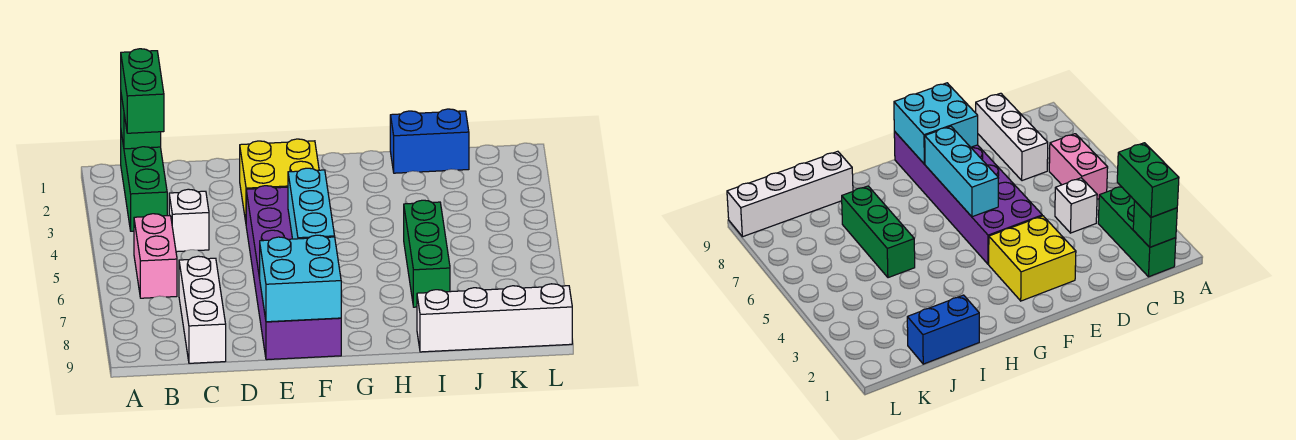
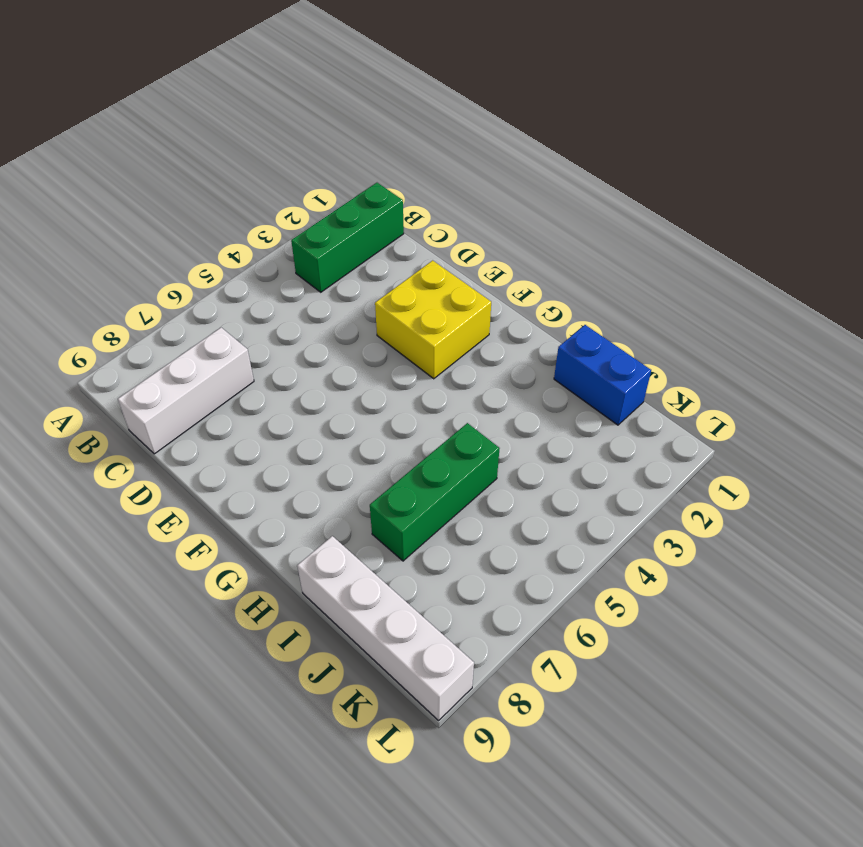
none -> pink 1x2 brick [134,214,177,298]
none -> white 1x1 brick [169,189,209,252]
none -> purple 2x6 brick [246,186,341,360]

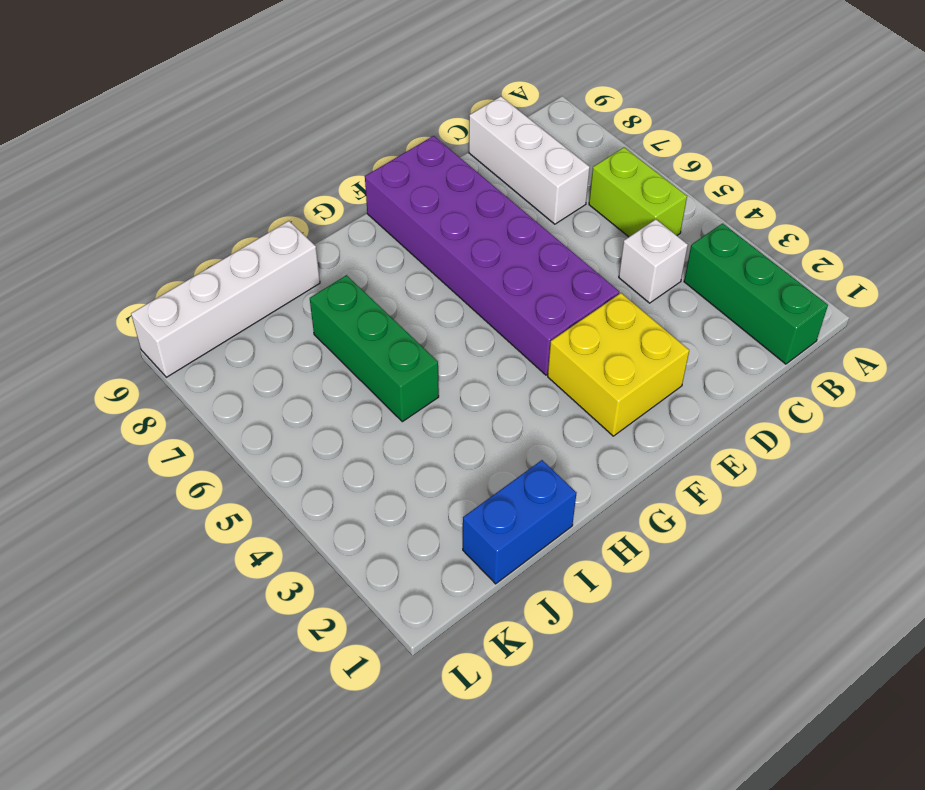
lime 1x2 brick [589,147,687,237] -> pink 1x2 brick [134,214,177,298]
none -> green 1x1 brick [121,95,161,149]
none -> cyan 2x2 brick [260,235,341,322]
none -> cyan 1x3 brick [288,168,335,239]

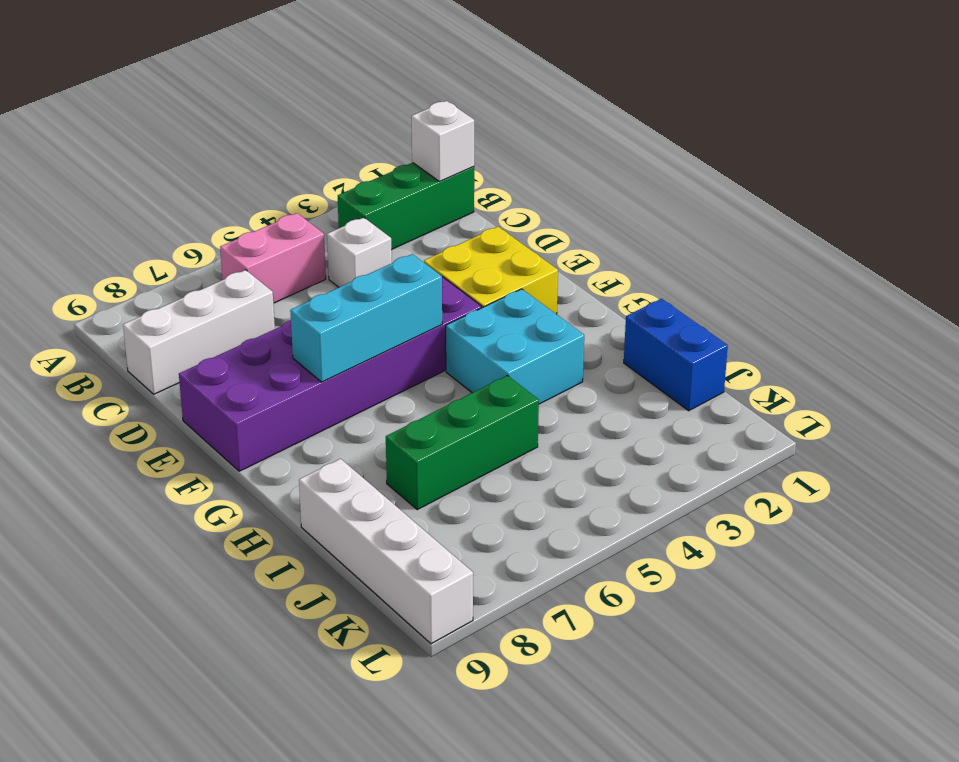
white 1x1 brick [412,101,474,182] -> green 1x1 brick [121,95,161,149]
cyan 2x2 brick [446,289,584,404] -> cyan 2x2 brick moved to [260,235,341,322]
none -> green 1x2 brick [121,49,164,133]

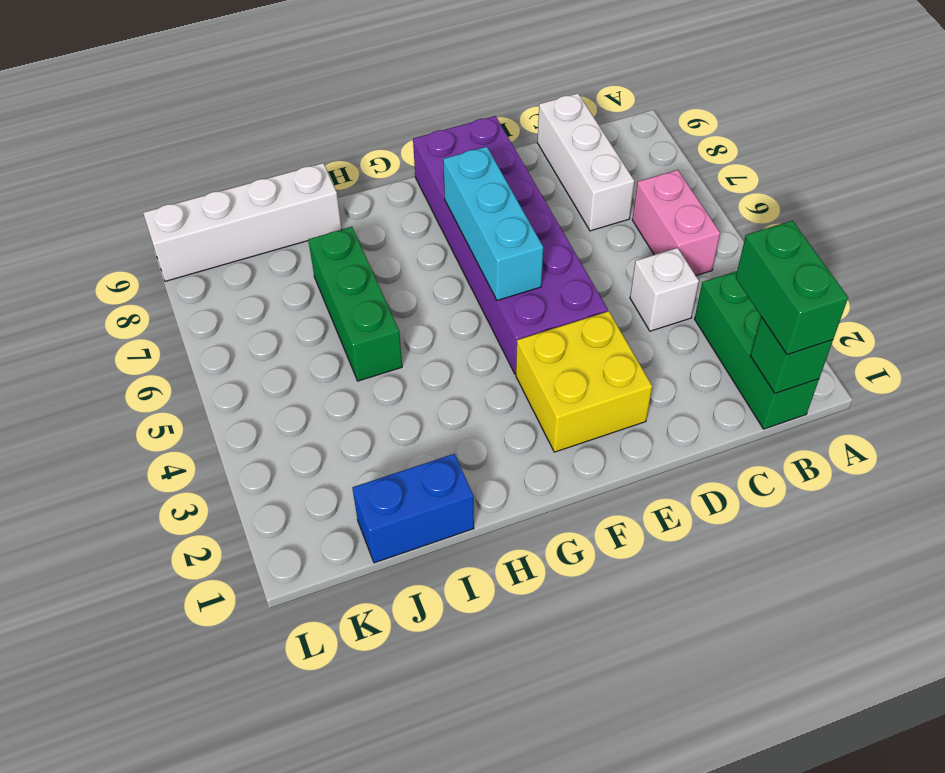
none -> cyan 2x2 brick [260,235,341,322]

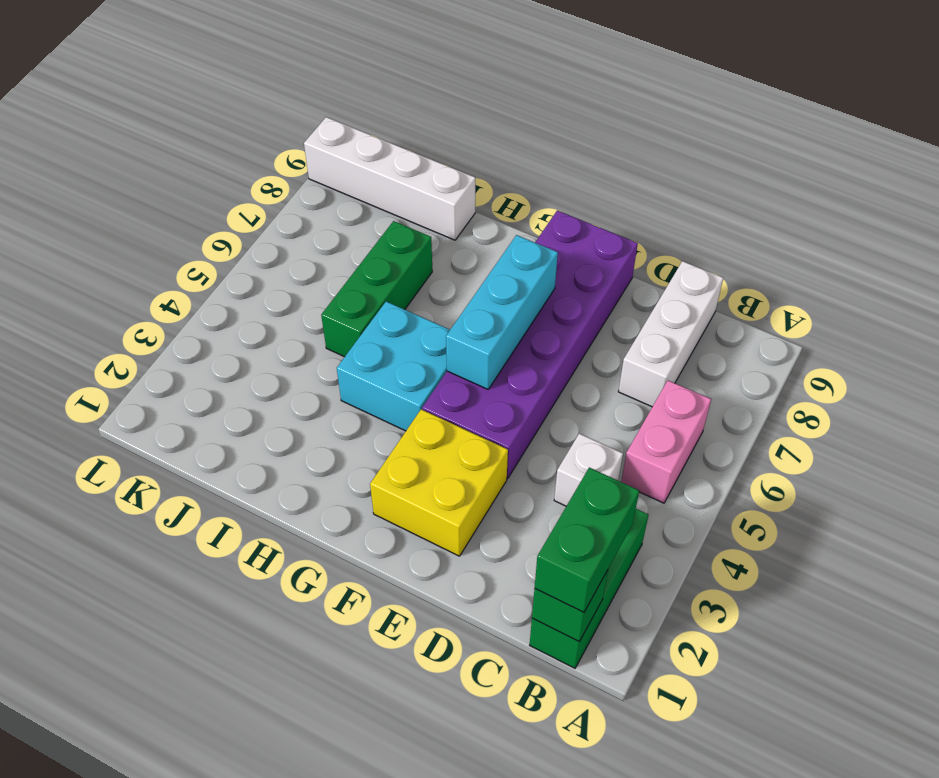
cyan 2x2 brick [337,302,450,431] -> cyan 2x2 brick moved to [260,235,341,322]
none -> blue 1x2 brick [390,109,469,173]

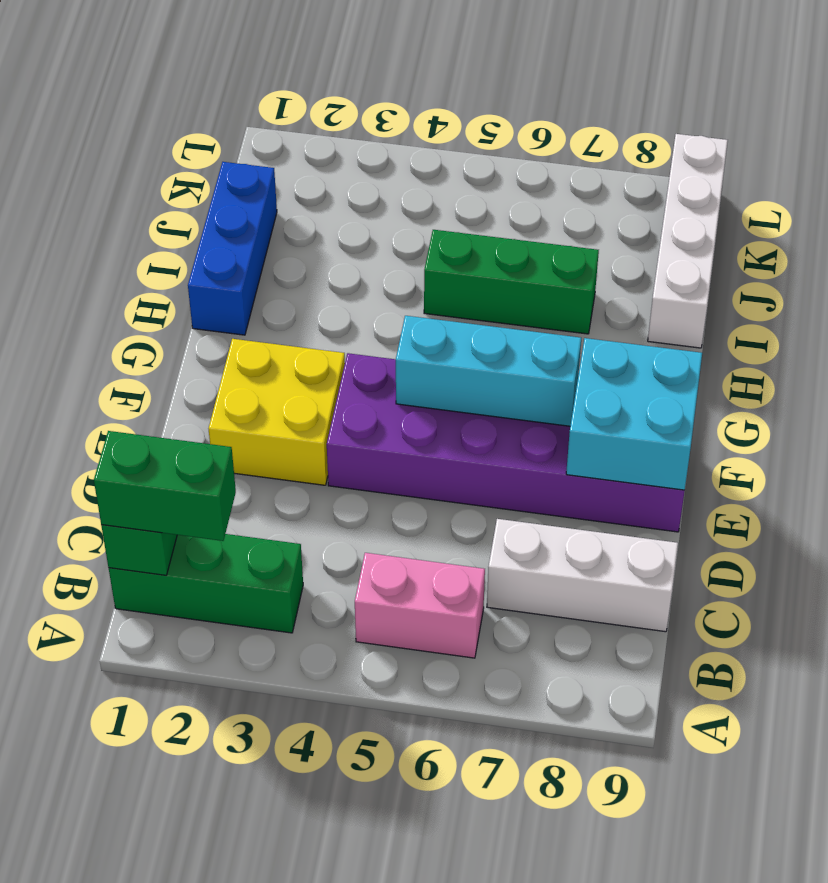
blue 1x3 brick [188,162,277,335] -> blue 1x2 brick [390,109,469,173]
none -> white 1x1 brick [169,189,209,252]

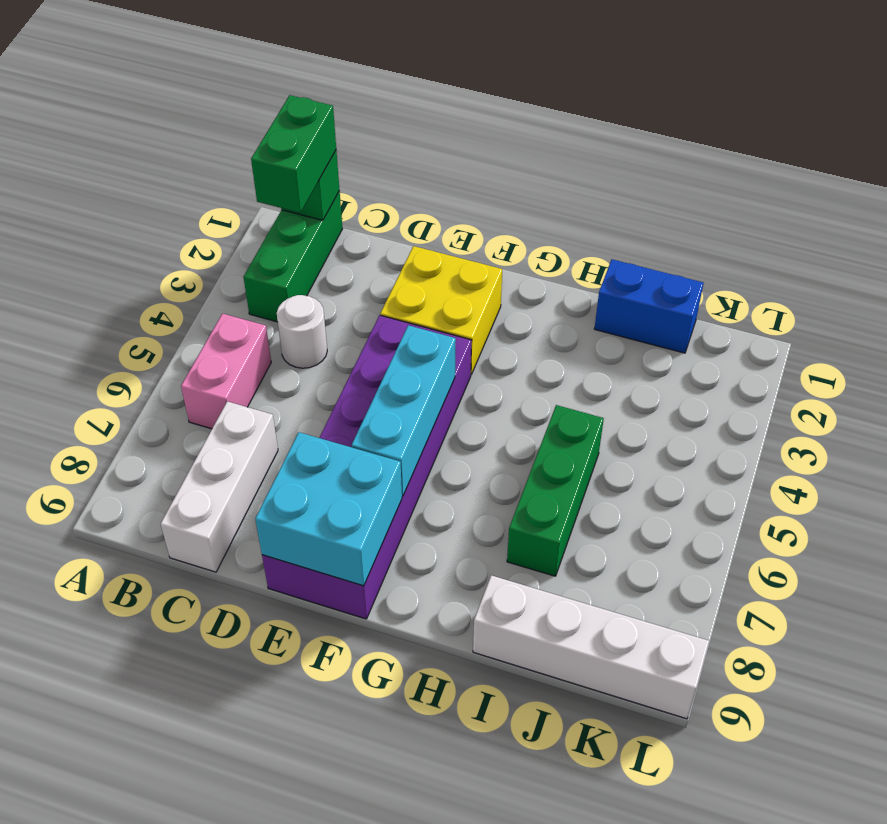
white 1x1 round brick [277,295,327,368] -> white 1x1 brick [169,189,209,252]

